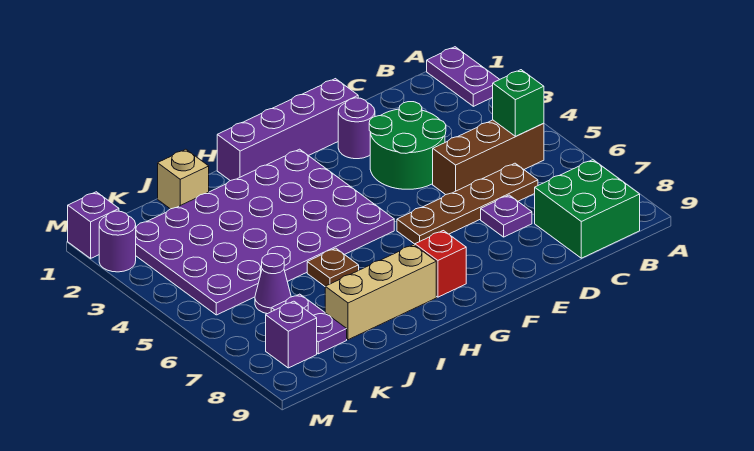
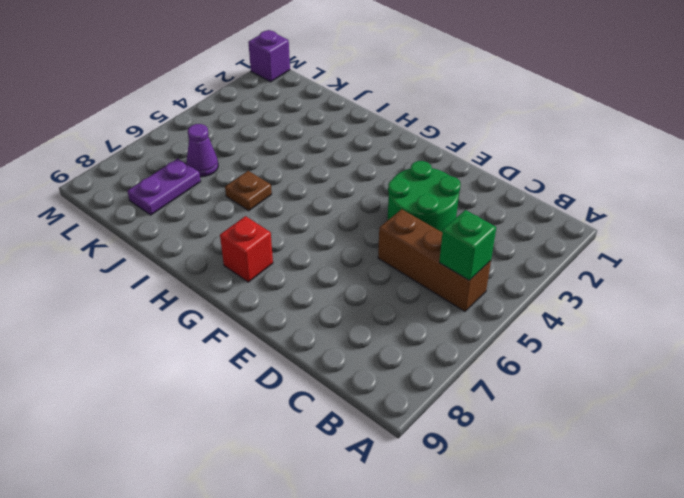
none -> purple 1x2 plate [427,47,500,106]
none -> green 2x2 brick [535,160,640,258]
none -> brown 1x4 plate [397,163,538,244]

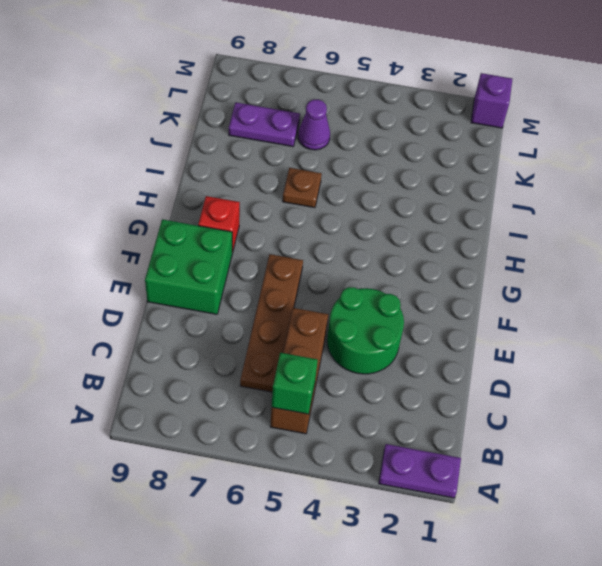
green 2x2 brick [145,219,232,314] -> green 2x2 brick moved to [535,160,640,258]
none -> purple 1x1 plate [481,195,532,237]
none -> purple 1x4 brick [217,79,358,181]
none -> purple 1x1 round brick [338,98,375,159]

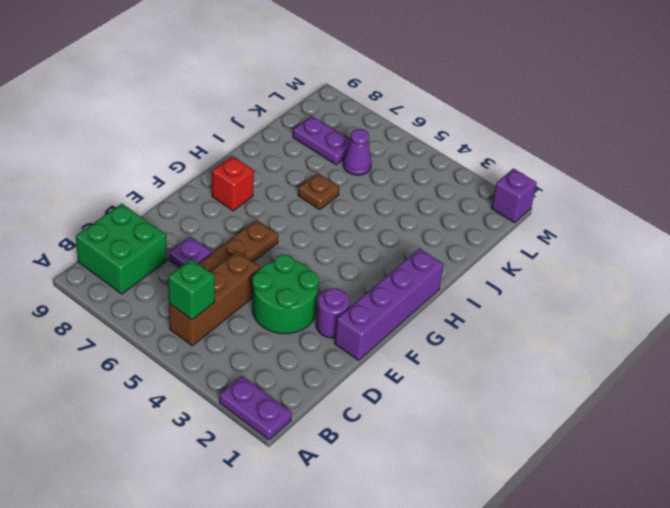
none -> purple 4x6 plate [136,149,394,315]
none -> tan 1x3 brick [325,245,436,340]
none -> tan 1x1 brick [158,149,209,209]

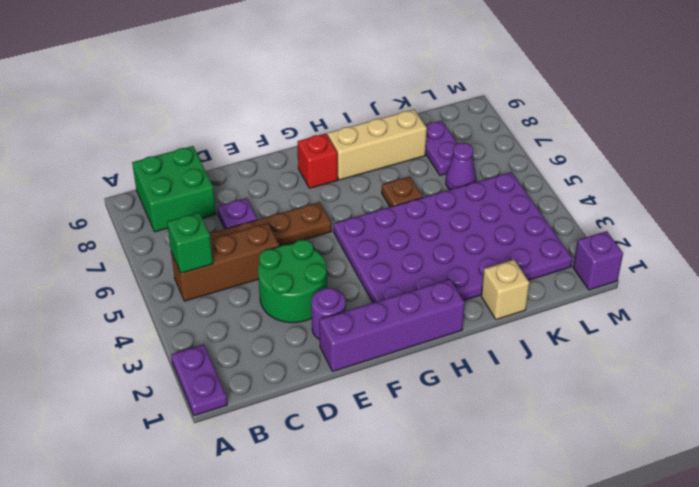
none -> purple 1x1 brick [266,301,317,368]
none -> purple 1x1 round brick [99,211,136,272]

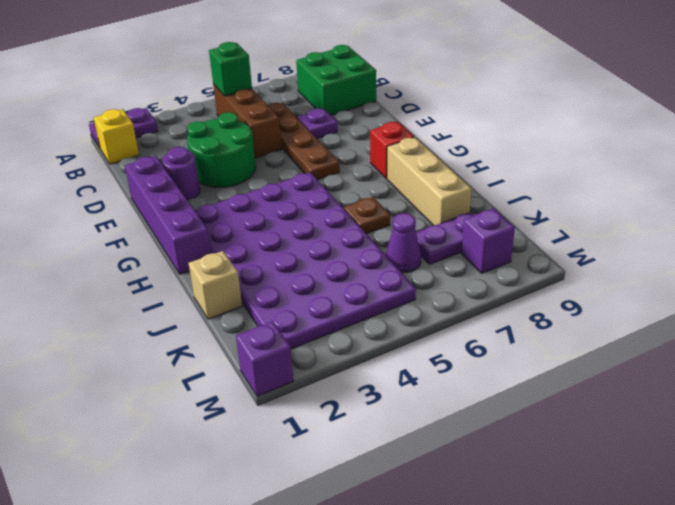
yellow 1x1 brick [94,109,139,164] -> none
none -> purple 1x1 round brick [99,211,136,272]

